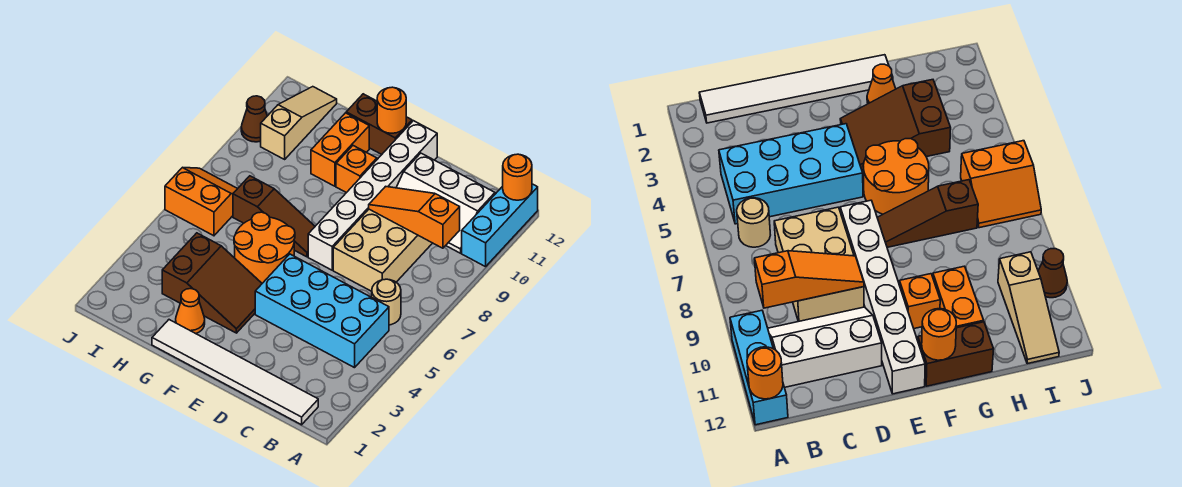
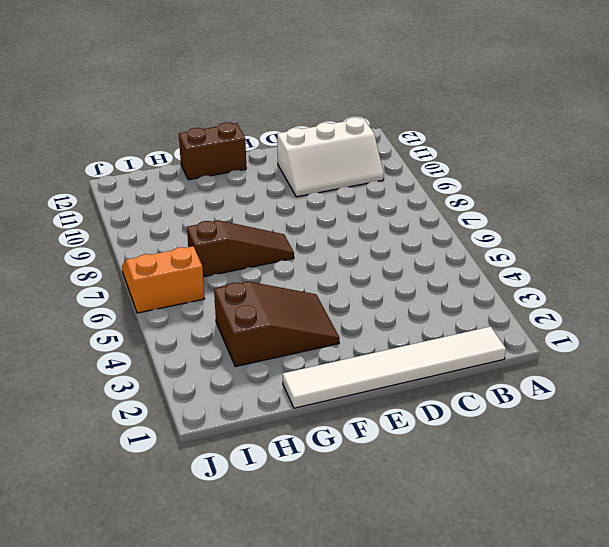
none -> cyan 1x3 brick [462,184,538,267]
none -> cyan 2x4 brick [255,254,389,368]
none -> tan 1x1 round brick [372,279,401,325]

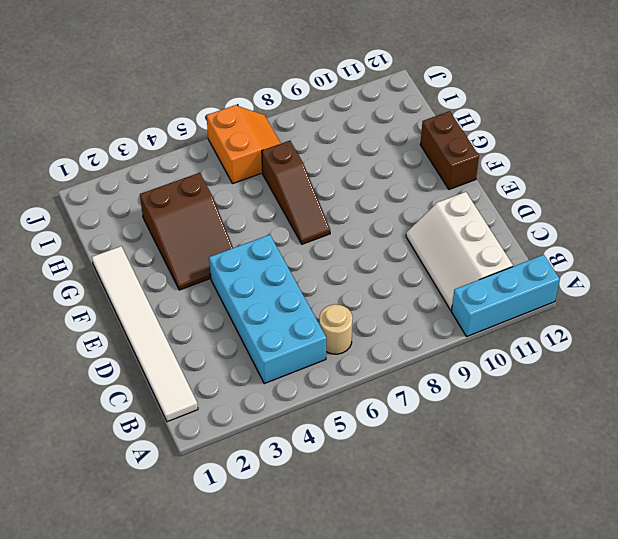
none -> tan 2x3 brick [333,209,432,291]
none -> white 1x6 brick [308,121,437,270]
none -> orange 2x2 round brick [234,212,295,283]

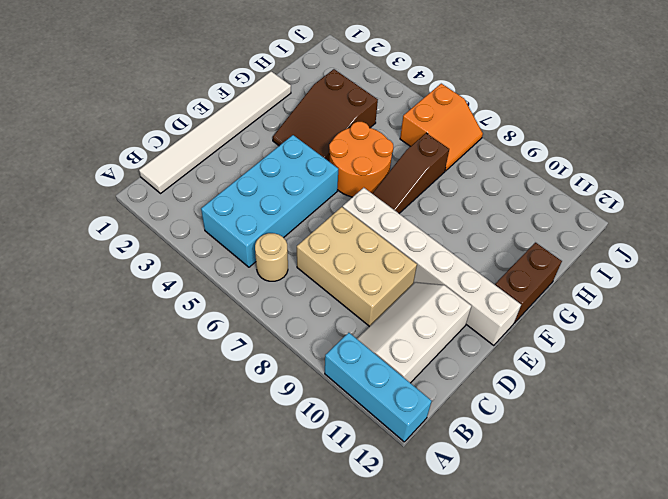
none -> orange 1x1 brick [336,146,377,193]
none -> orange 1x1 cone [176,289,205,334]
none -> orange 1x2 brick [311,113,369,186]

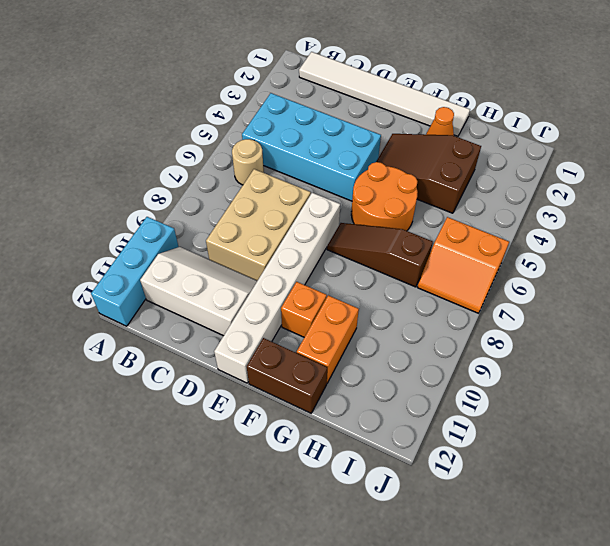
none -> tan 1x3 slope [261,87,337,159]
none -> brown 1x1 cone [241,96,267,142]
none -> orange 1x1 round brick [503,154,532,200]

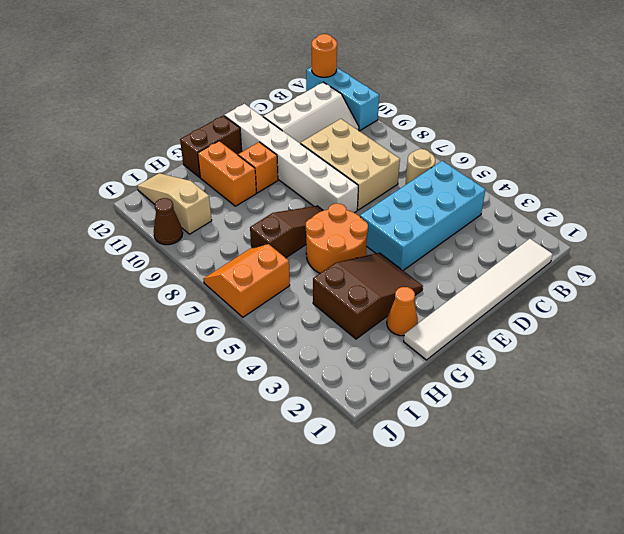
none -> orange 1x3 slope [369,186,460,248]
none -> orange 1x1 round brick [377,87,406,133]

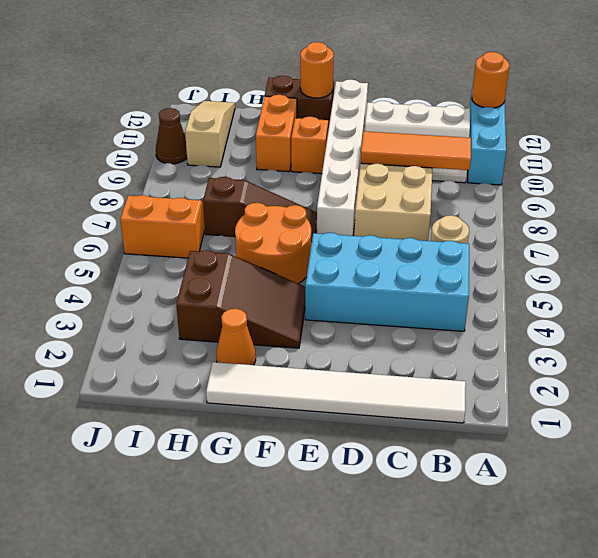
orange 1x3 tile [361,131,471,170] -> orange 1x3 slope [369,186,460,248]

